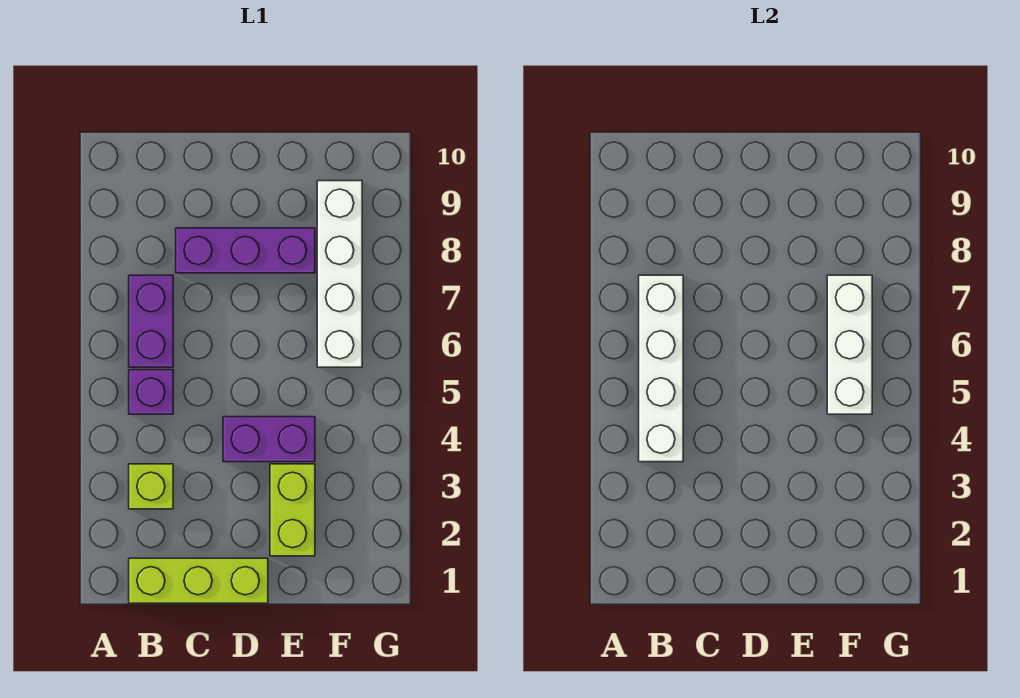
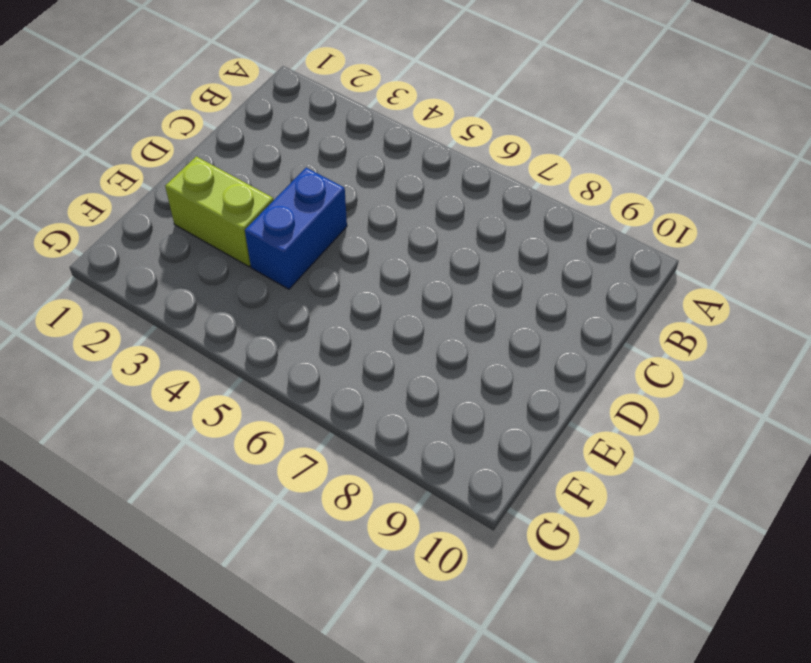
blue 1x2 brick [245,168,347,289] -> purple 1x2 brick [223,417,315,462]
none -> lime 1x3 brick [129,558,268,603]
none -> lime 1x1 brick [129,464,173,509]

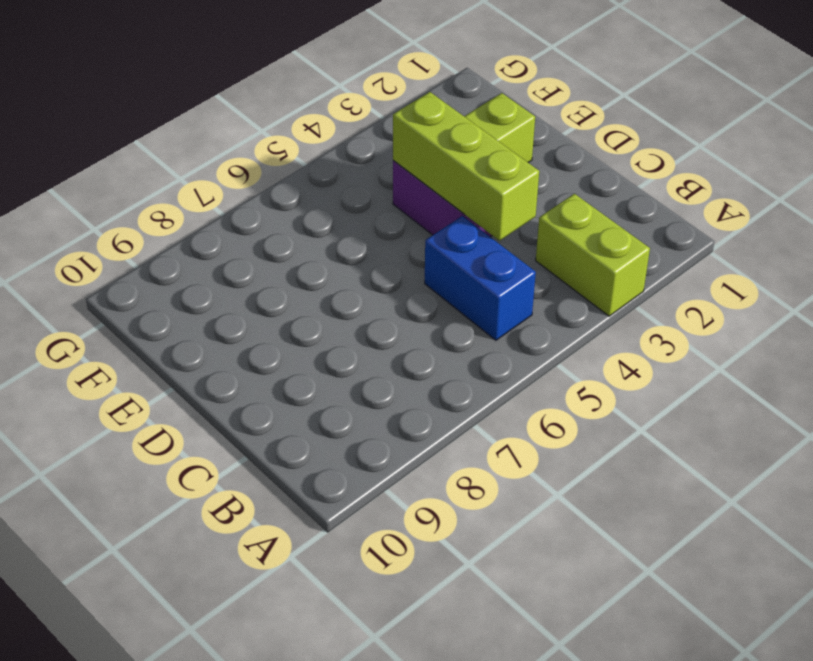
lime 1x2 brick [536,194,650,316] -> lime 1x1 brick [129,464,173,509]
blue 1x2 brick [425,216,536,340] -> purple 1x1 brick [129,370,173,414]
lime 1x3 brick [393,92,539,241] -> lime 1x3 brick moved to [129,558,268,603]
none -> purple 1x2 brick [129,275,173,367]
none -> purple 1x3 brick [176,228,315,273]

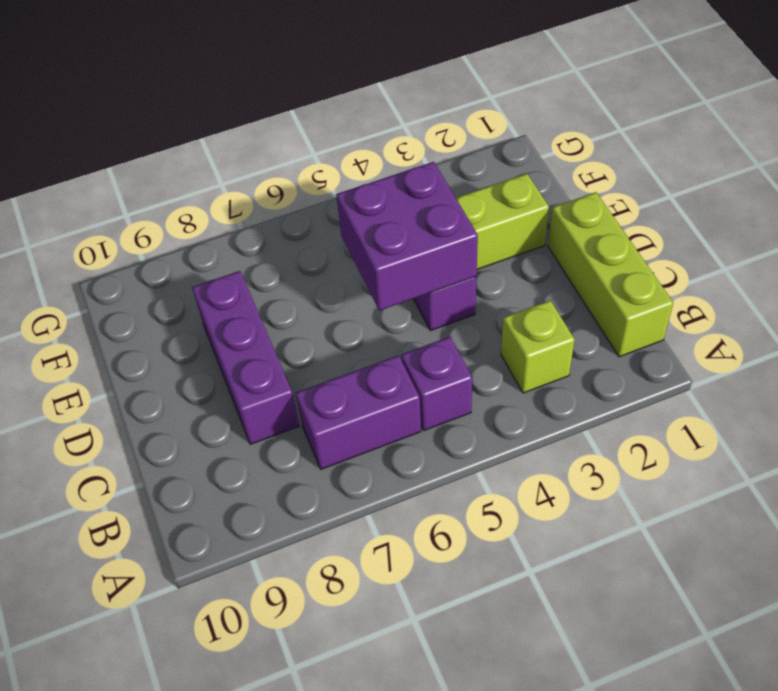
purple 2x2 brick [336,162,478,311] -> none
none -> white 1x4 brick [317,181,362,367]
none -> white 1x4 brick [639,275,683,462]

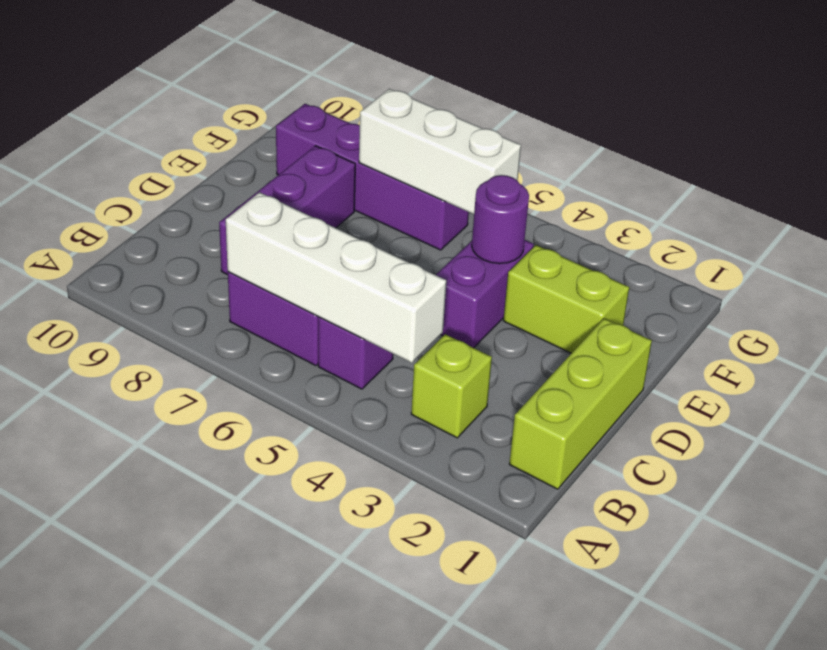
purple 1x1 round brick [472,175,529,264] -> none
purple 1x4 brick [276,104,469,250] -> white 1x4 brick [317,181,362,367]

